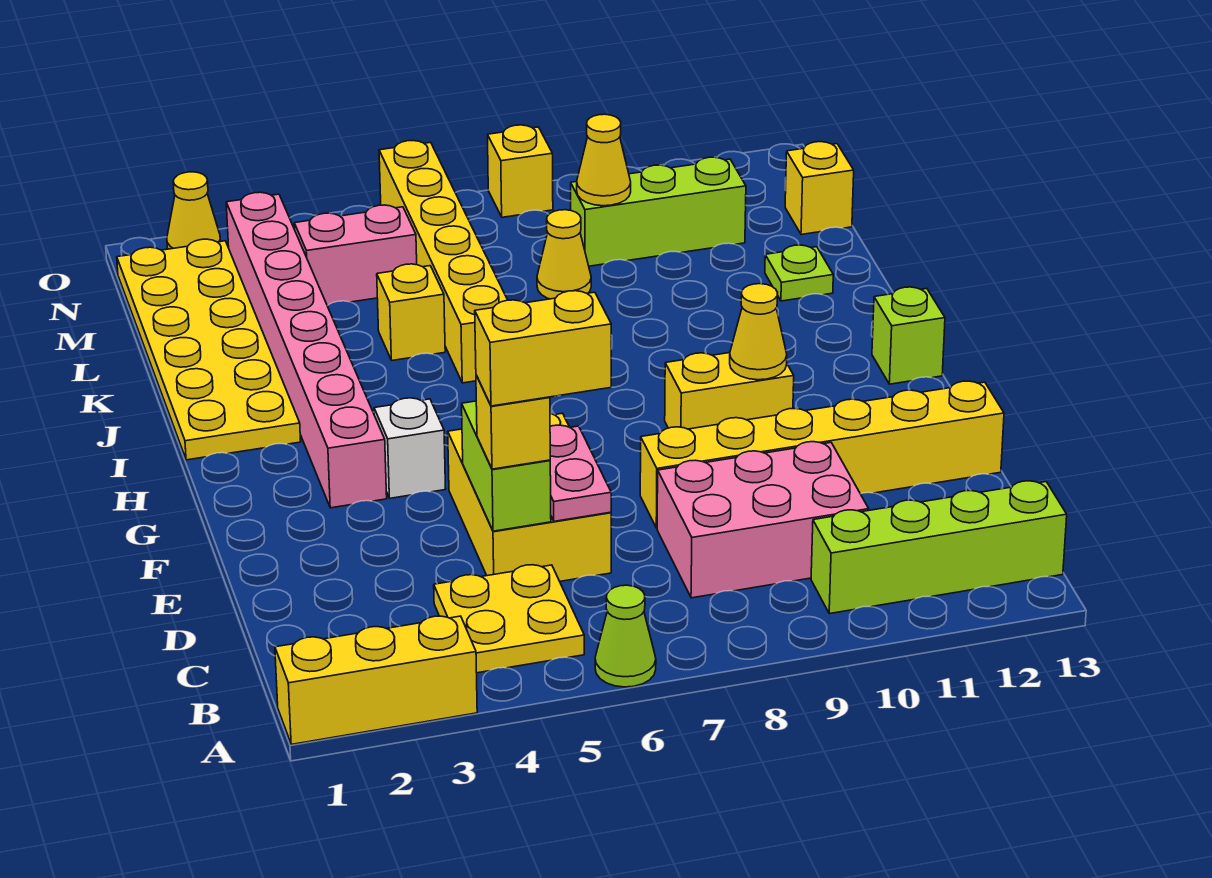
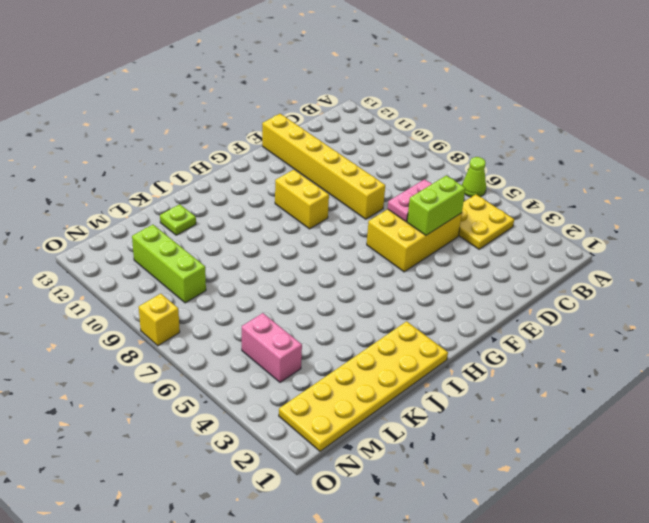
none -> yellow 1x3 brick [275,616,477,744]
none -> lime 1x4 brick [811,481,1067,614]
none -> pink 2x3 brick [657,442,869,598]

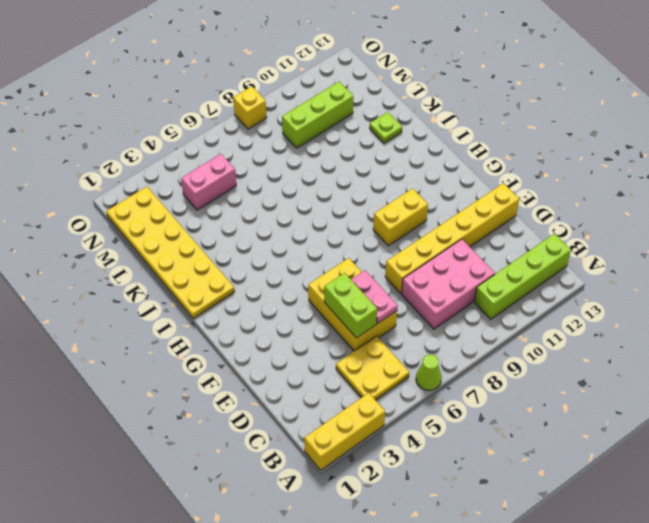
none -> pink 1x8 brick [226,192,387,508]
none -> white 1x1 brick [374,398,446,498]
none -> lime 1x1 brick [872,287,945,384]

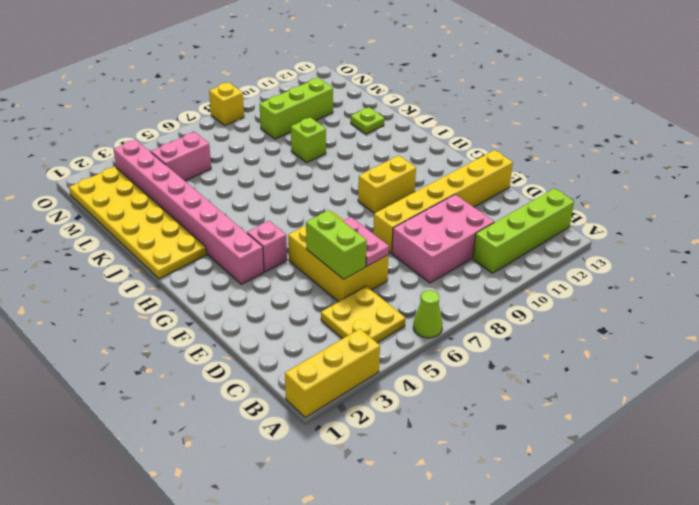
pink 1x1 brick [247,221,287,272] -> white 1x1 brick [374,398,446,498]
lime 1x1 brick [291,117,326,163] -> lime 1x1 brick moved to [872,287,945,384]
none -> yellow 1x6 brick [379,141,507,383]
none -> yellow 1x1 brick [377,264,445,360]
none -> yellow 1x1 cone [537,210,591,299]

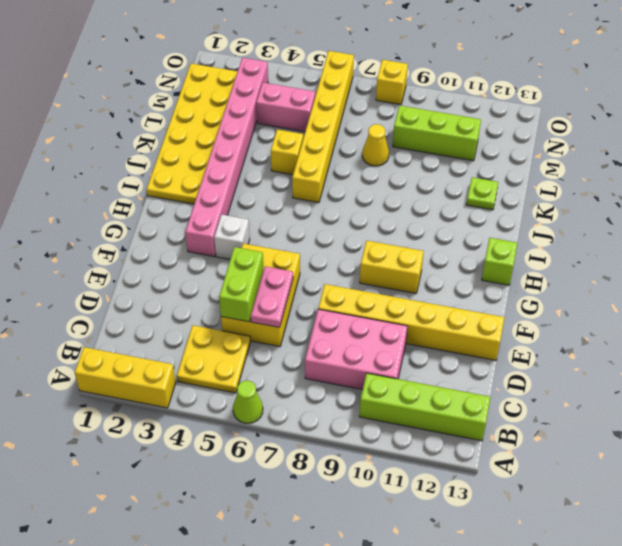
none -> yellow 1x1 brick [785,142,854,235]
none -> yellow 1x1 cone [167,172,220,249]
none -> yellow 1x1 cone [730,284,787,380]

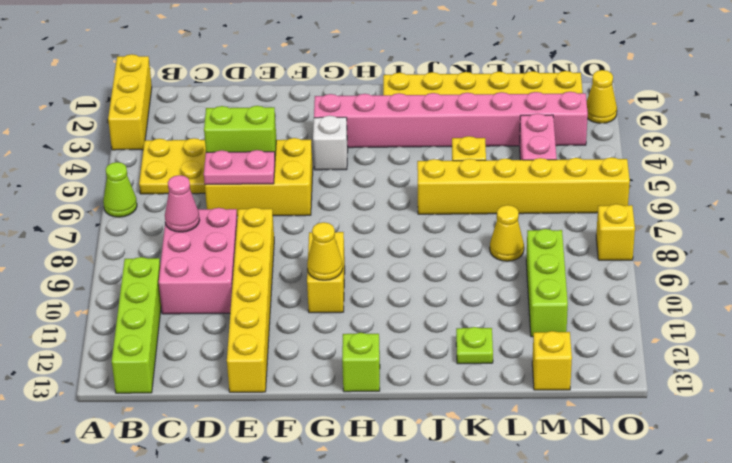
pink 1x1 cone [165,175,200,232] -> none
none -> yellow 1x1 cone [577,114,631,206]
none -> yellow 1x1 brick [476,375,550,469]
none -> yellow 1x2 brick [475,291,611,406]

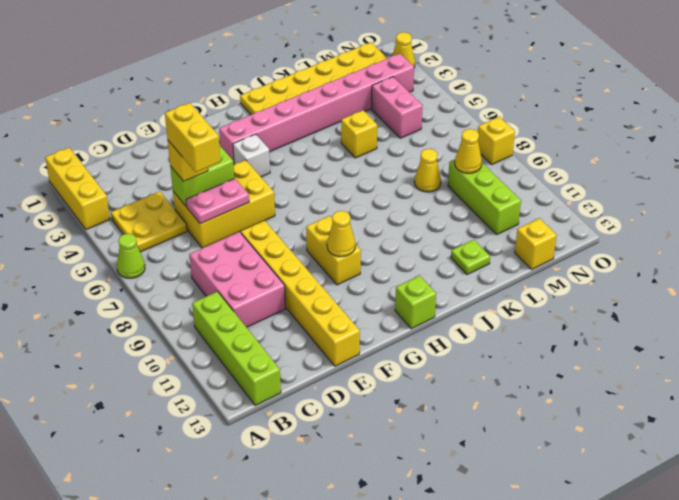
none -> yellow 1x6 brick [379,141,507,383]

